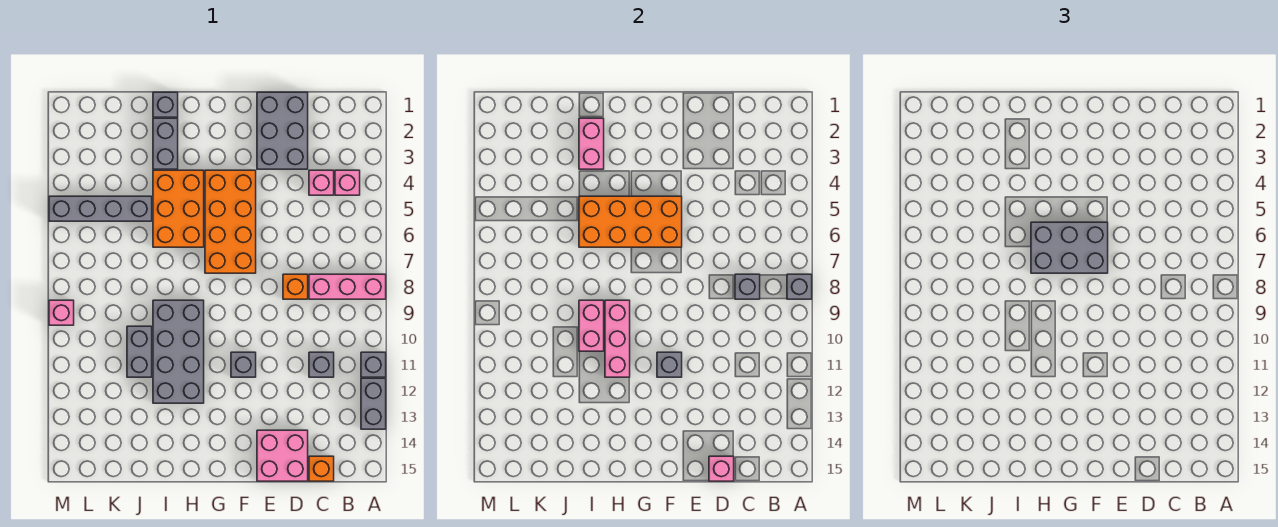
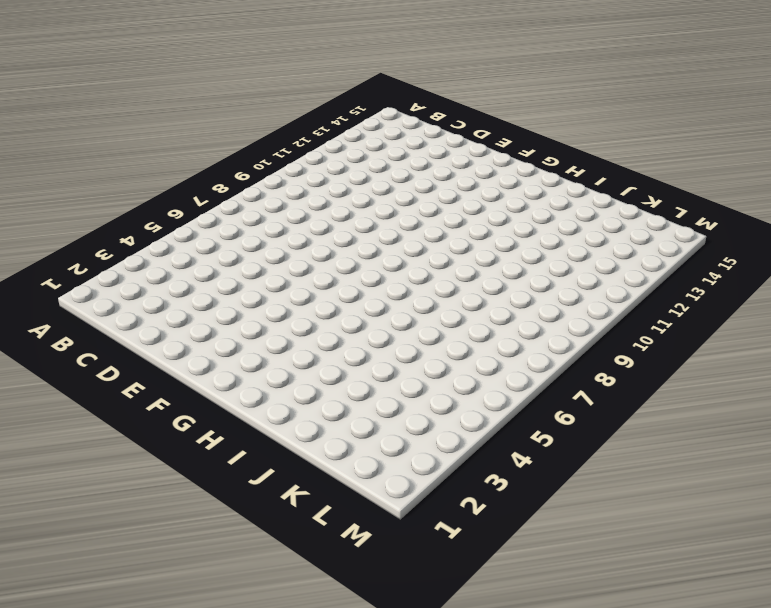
none -> pink 1x3 brick [309,274,386,299]
none -> grey 1x1 brick [361,352,386,377]
none -> grey 1x2 brick [361,378,386,429]

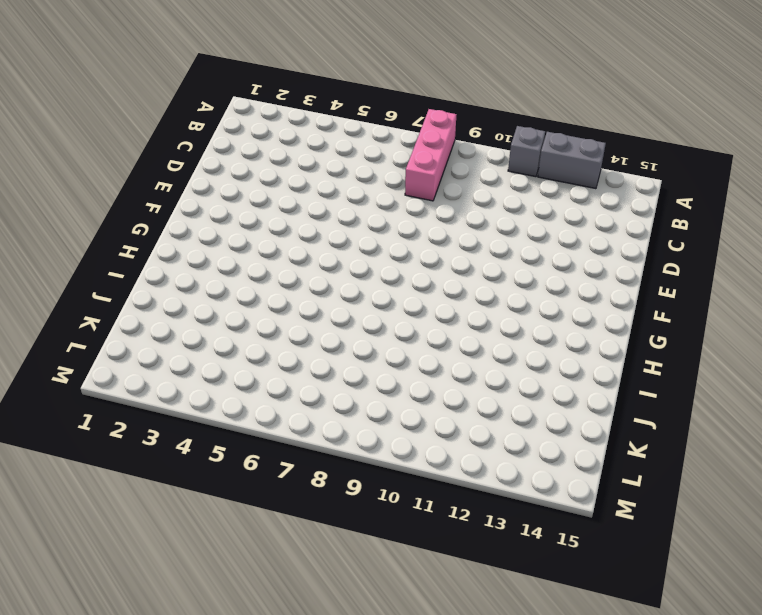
none -> pink 1x1 brick [335,170,360,195]
none -> pink 1x1 brick [309,170,334,195]
none -> grey 1x1 brick [309,352,334,377]

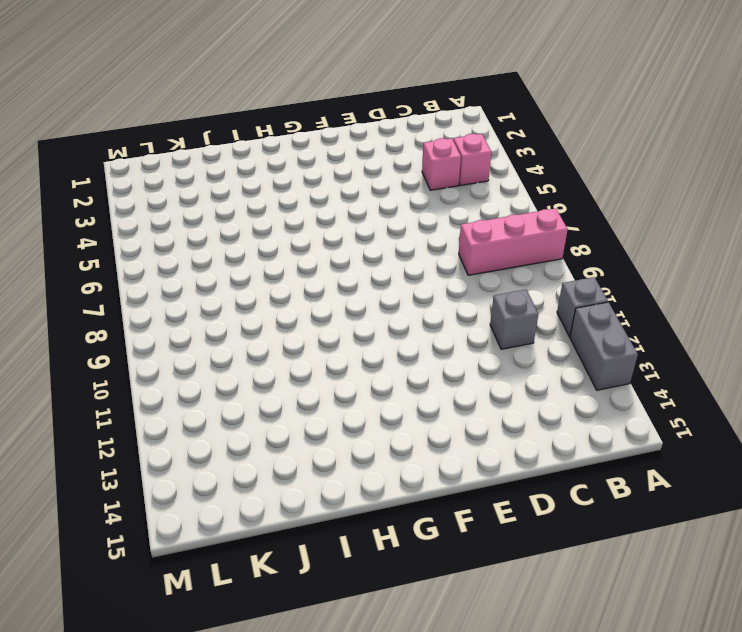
none -> orange 1x1 brick [309,456,334,481]
none -> grey 2x3 brick [257,92,308,169]
none -> orange 1x1 brick [283,274,308,299]

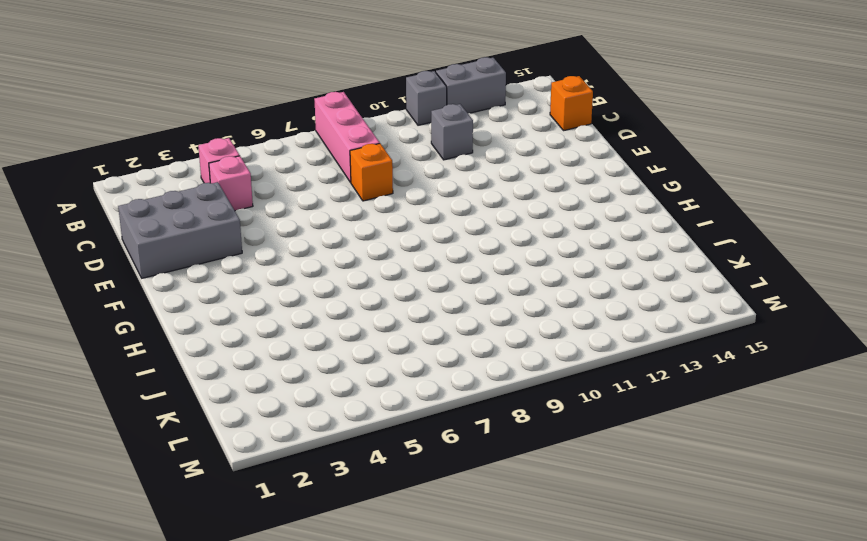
none -> pink 2x2 brick [257,430,308,481]
none -> orange 2x4 brick [205,170,256,273]
none -> grey 1x1 brick [231,352,256,377]

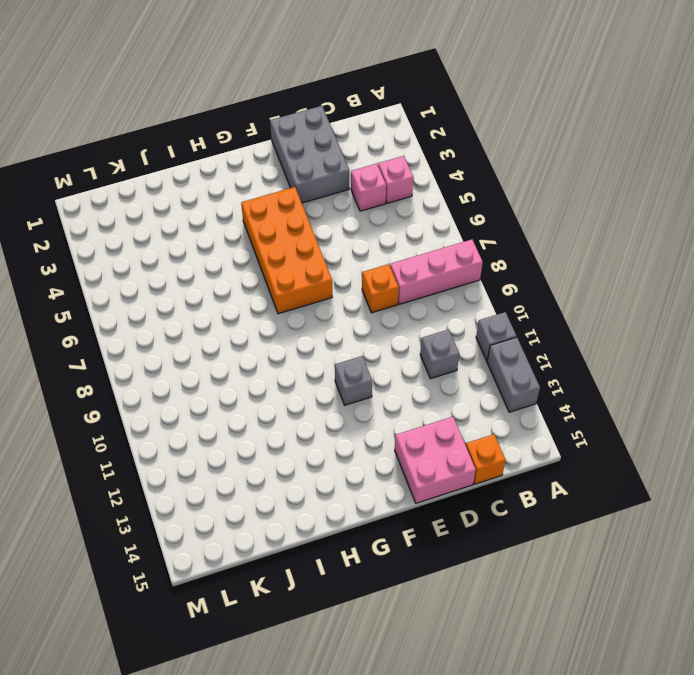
none -> orange 2x3 brick [153,170,204,247]
none -> grey 2x4 brick [153,300,204,403]
none -> grey 1x1 brick [153,92,178,117]

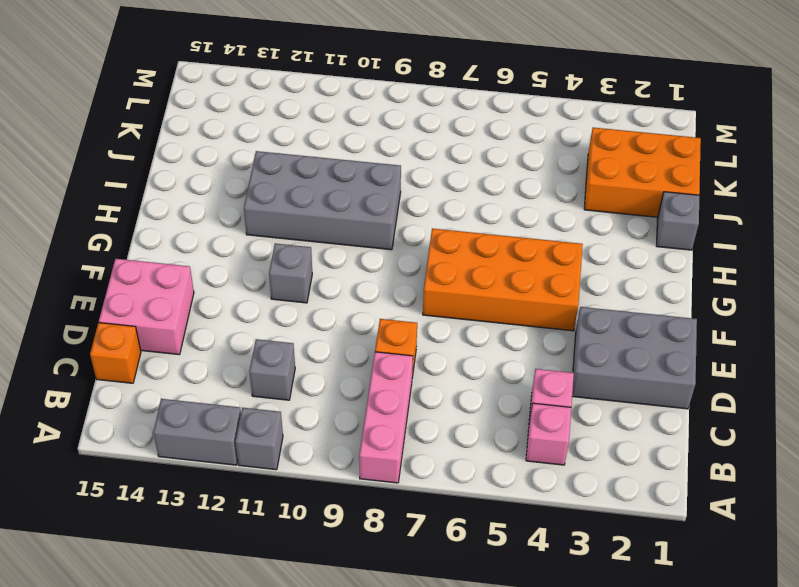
orange 2x3 brick [584,128,701,217] -> orange 2x3 brick moved to [153,170,204,247]
none -> grey 1x2 brick [153,118,178,169]
none -> grey 1x4 brick [49,196,152,221]
none -> grey 1x2 brick [127,326,152,377]

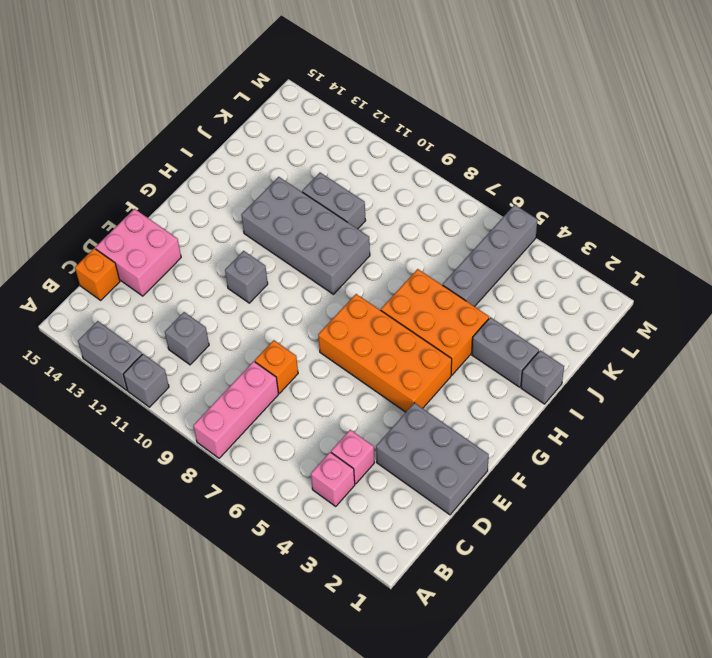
none -> pink 1x1 brick [49,300,74,325]
none -> grey 1x1 brick [787,274,812,299]
none -> grey 1x1 brick [735,274,760,299]

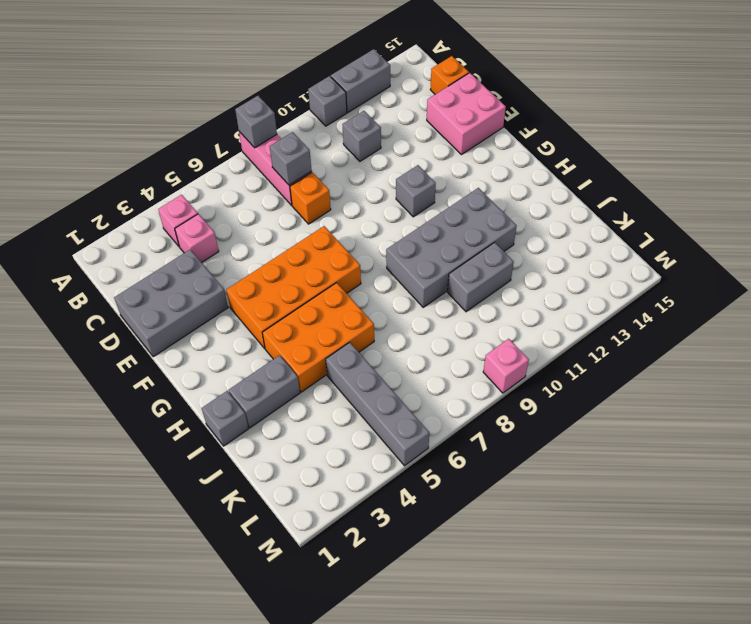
none -> pink 1x1 brick [709,456,734,481]
none -> orange 2x4 brick [579,196,682,247]
none -> grey 1x1 brick [657,352,682,377]

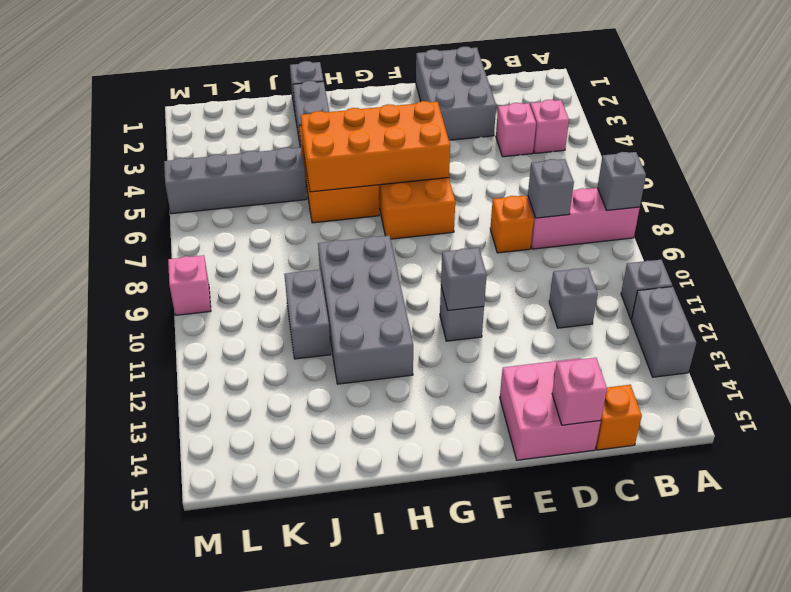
none -> pink 1x3 brick [605,300,630,377]
none -> pink 1x2 brick [579,118,604,169]
none -> pink 1x2 brick [579,300,604,351]

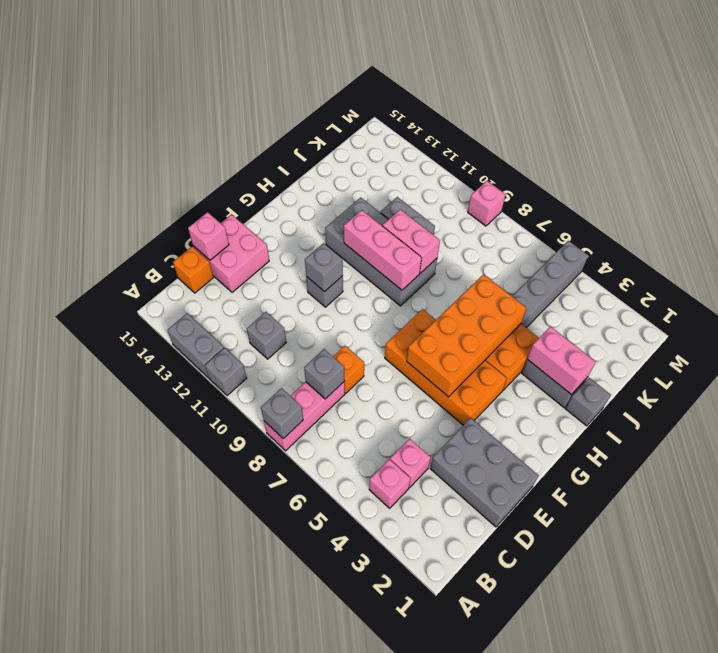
none -> grey 2x3 brick [1031,222,1108,273]

